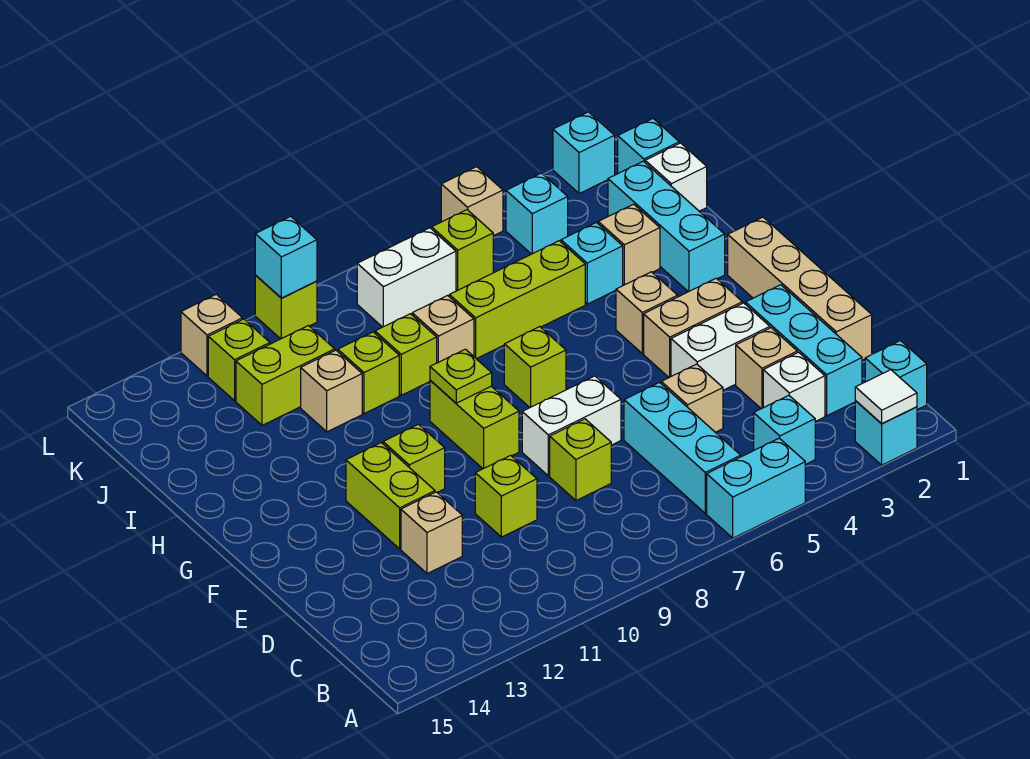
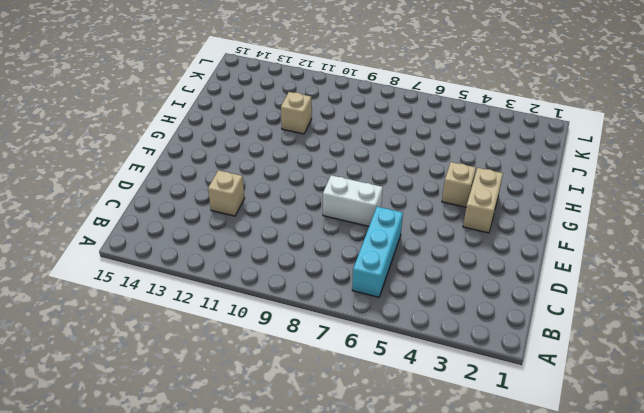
tan 1x2 brick [463,168,503,233] -> tan 1x2 brick turned to [644,278,742,377]
none -> cyan 1x1 brick [855,401,917,465]
none -> cyan 1x2 brick [707,438,805,538]
none -> cyan 1x1 brick [865,341,927,410]
none -> cyan 1x1 brick [754,395,815,465]

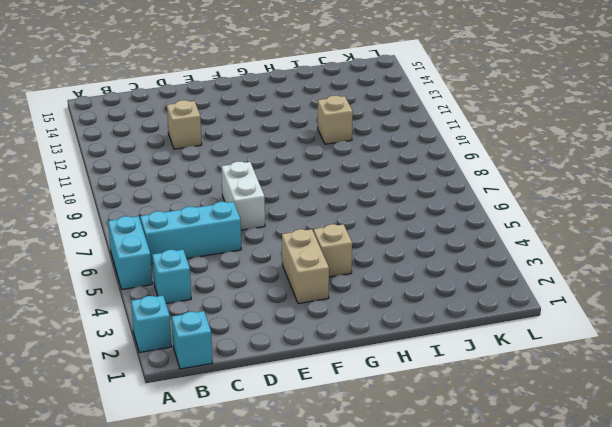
none -> cyan 1x3 brick [745,285,862,416]
none -> white 1x1 brick [763,352,825,421]
none -> tan 1x4 brick [728,217,872,360]
none -> tan 1x1 brick [736,328,797,409]

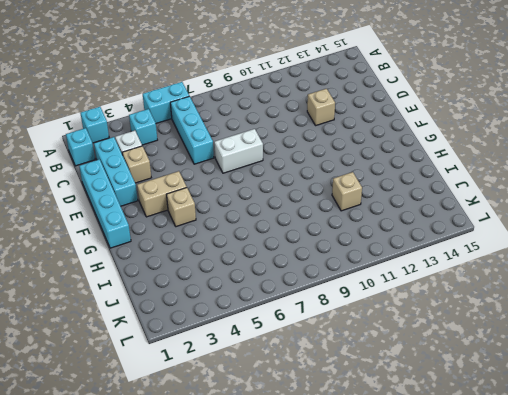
cyan 1x4 brick [79,159,131,248] -> tan 1x4 brick [728,217,872,360]
none -> tan 1x1 brick [661,364,723,432]
none -> lime 1x1 brick [550,419,611,501]
none -> lime 1x1 brick [475,455,537,537]
none -> white 1x2 brick [671,303,770,390]

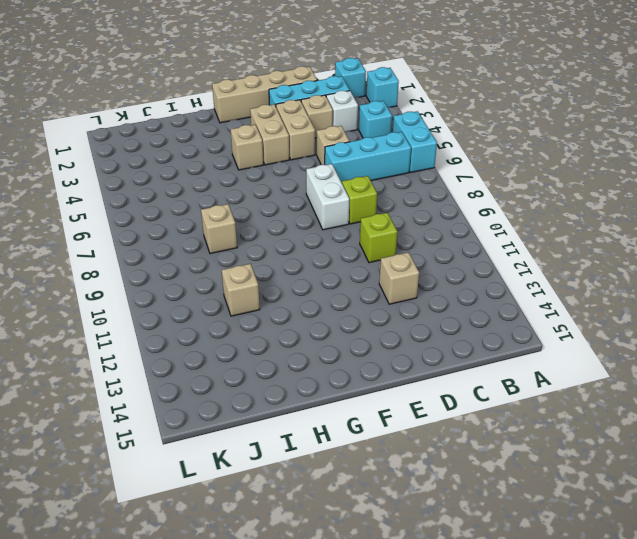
tan 1x2 brick [276,100,315,160] -> white 1x2 brick [671,303,770,390]
none -> lime 1x2 brick [346,443,435,549]
none -> lime 1x2 brick [430,381,519,469]
none -> lime 1x1 brick [383,424,445,492]
none -> lime 1x1 brick [504,327,566,407]

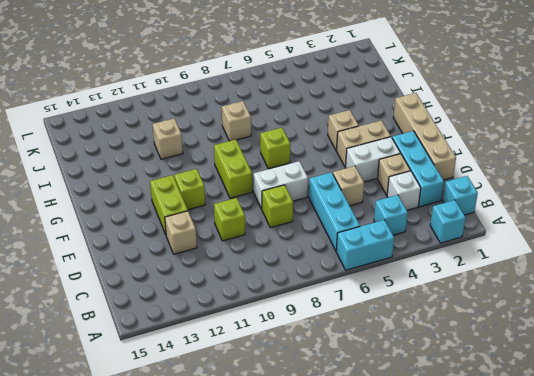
none -> cyan 1x3 brick [608,161,725,292]
none -> tan 1x1 brick [598,204,660,285]
none -> cyan 1x1 brick [561,223,623,304]
none -> lime 1x3 brick [449,241,585,359]

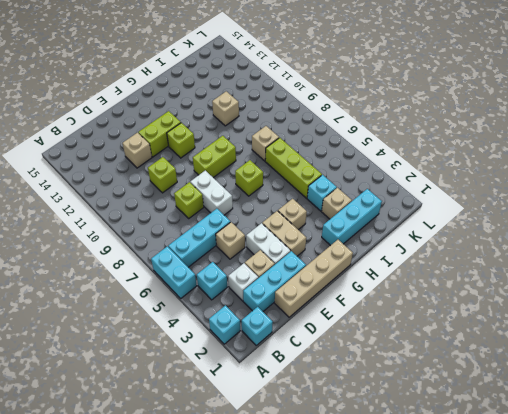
none -> lime 1x1 brick [375,314,437,395]
none -> lime 1x1 brick [338,332,399,414]
none -> white 1x1 brick [645,143,707,211]
none -> lime 1x2 brick [236,326,335,425]

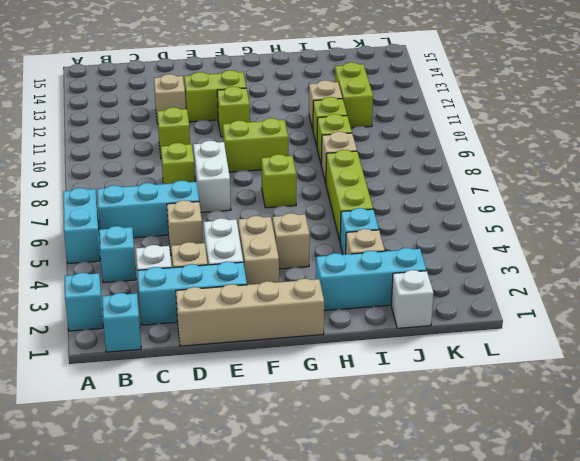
none -> cyan 1x1 brick [618,119,679,173]
none -> cyan 1x1 brick [506,173,568,254]
none -> lime 1x1 brick [432,210,493,291]
none -> white 1x2 brick [357,228,456,327]

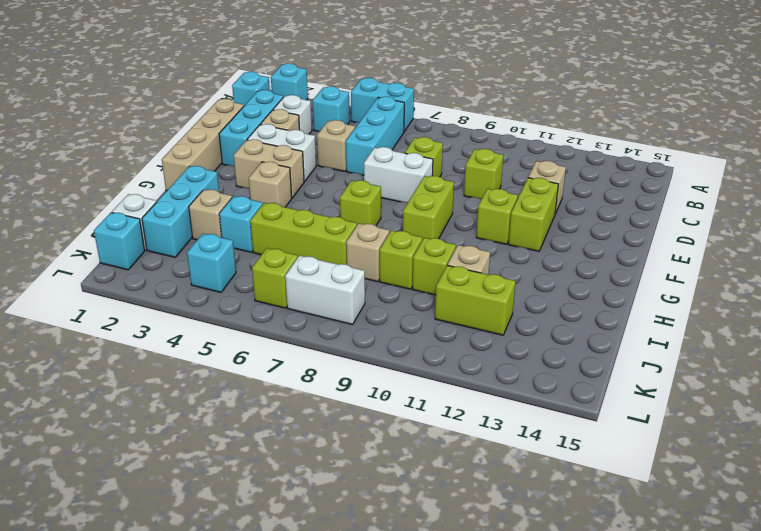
none -> lime 1x1 brick [208,319,270,401]
none -> cyan 1x1 brick [553,112,615,194]
none -> tan 1x1 brick [441,167,503,236]
none -> lime 1x1 brick [255,275,317,339]

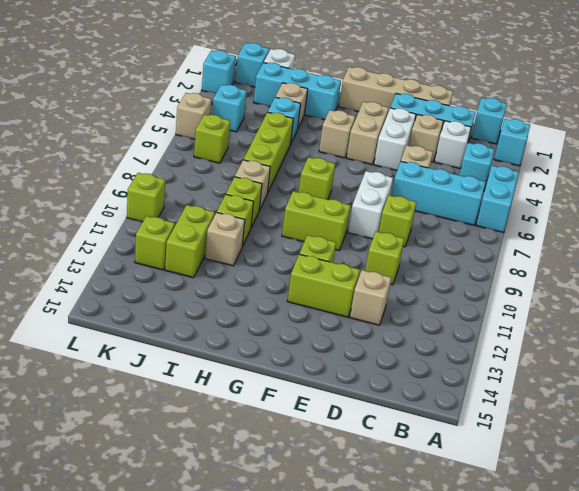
none -> white 1x2 brick [357,228,456,327]
none -> tan 1x1 brick [181,294,242,376]
none -> white 1x1 tile [855,370,917,424]
none -> lime 1x1 plate [430,349,492,403]

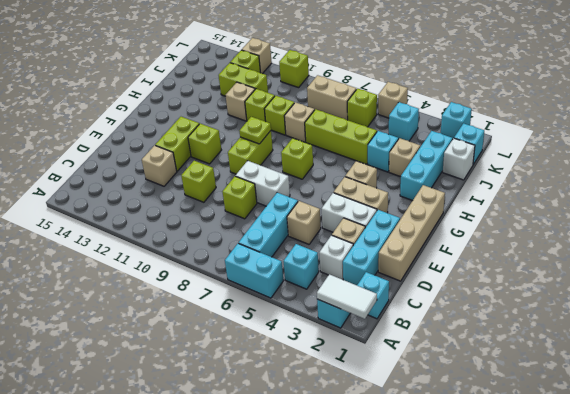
white 1x2 tile [317,274,377,319] -> white 1x1 tile [855,370,917,424]
tan 1x2 brick [307,75,356,120] -> white 1x2 brick [357,228,456,327]
none -> cyan 1x1 brick [255,216,317,298]

